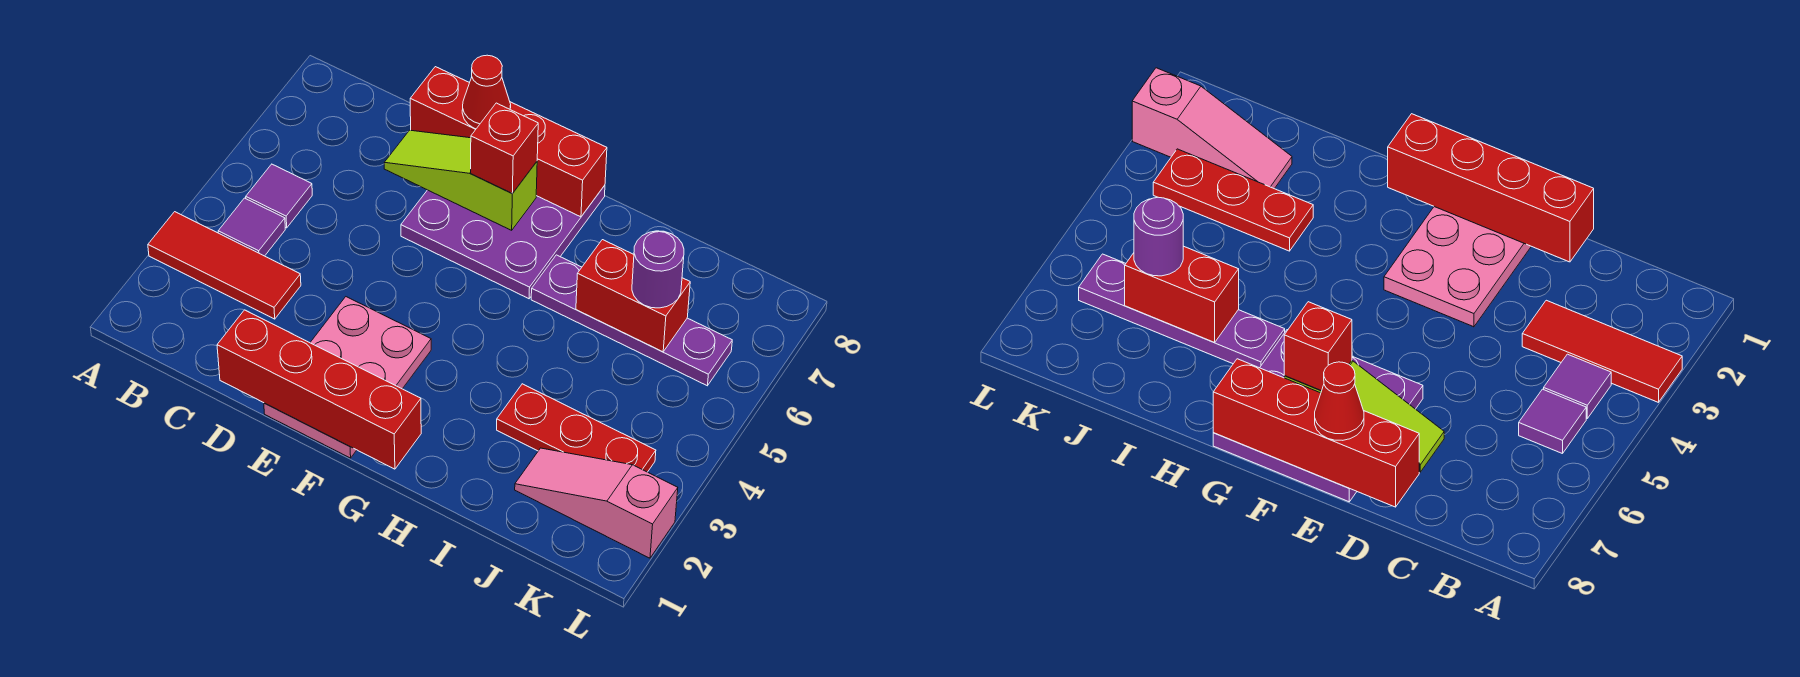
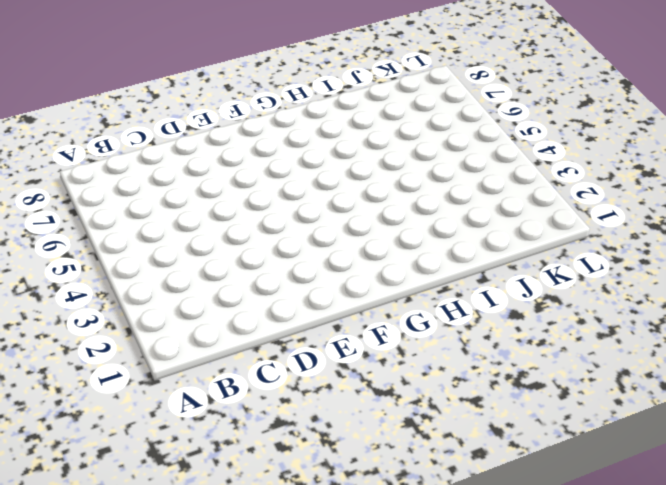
none -> red 1x3 tile [148,212,301,319]
none -> purple 1x1 tile [218,198,285,256]
none -> purple 1x1 tile [246,164,312,228]

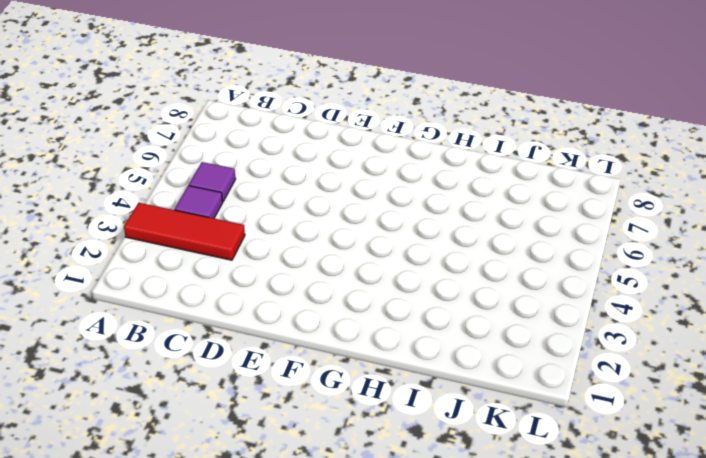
none -> pink 2x3 plate [264,297,431,458]
none -> purple 3x3 plate [401,185,605,299]
none -> purple 1x4 plate [531,255,732,386]

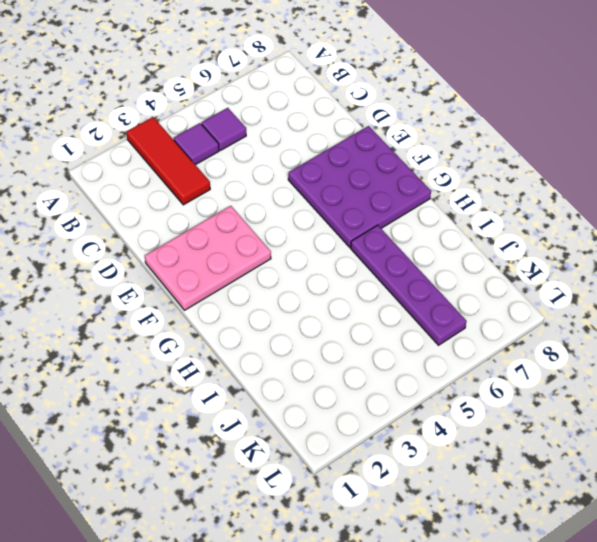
none -> red 1x3 plate [497,384,656,472]
none -> pink 1x3 slope [515,448,678,558]
none -> red 1x4 brick [217,310,421,469]

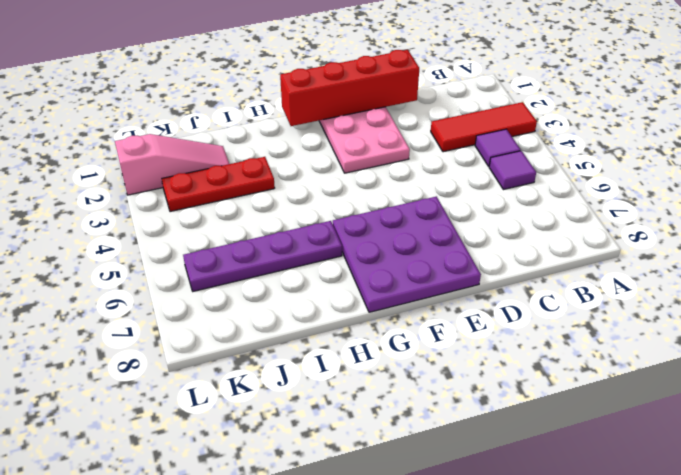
none -> lime 1x3 slope [384,130,537,230]
none -> red 1x4 brick [410,67,607,217]
none -> red 1x2 brick [576,240,690,352]

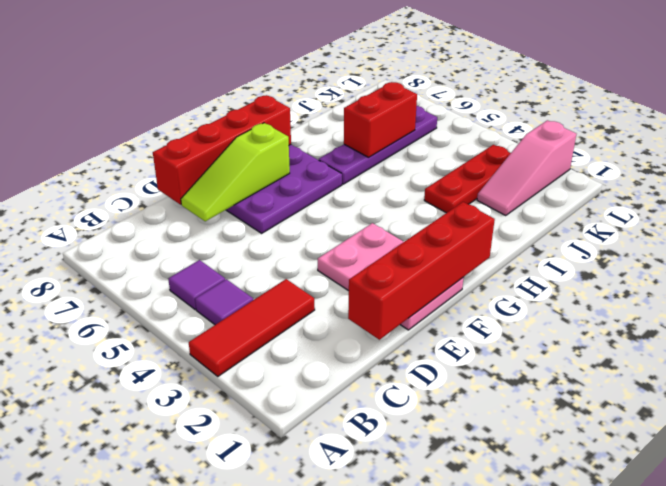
none -> red 1x1 cone [462,55,511,129]
none -> red 1x1 brick [471,103,538,193]
none -> purple 1x1 round brick [632,231,684,308]

